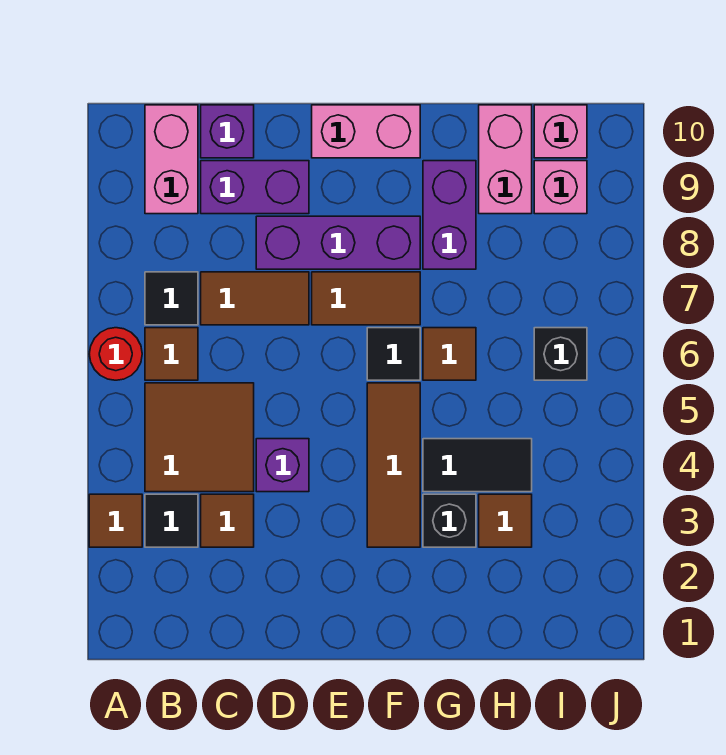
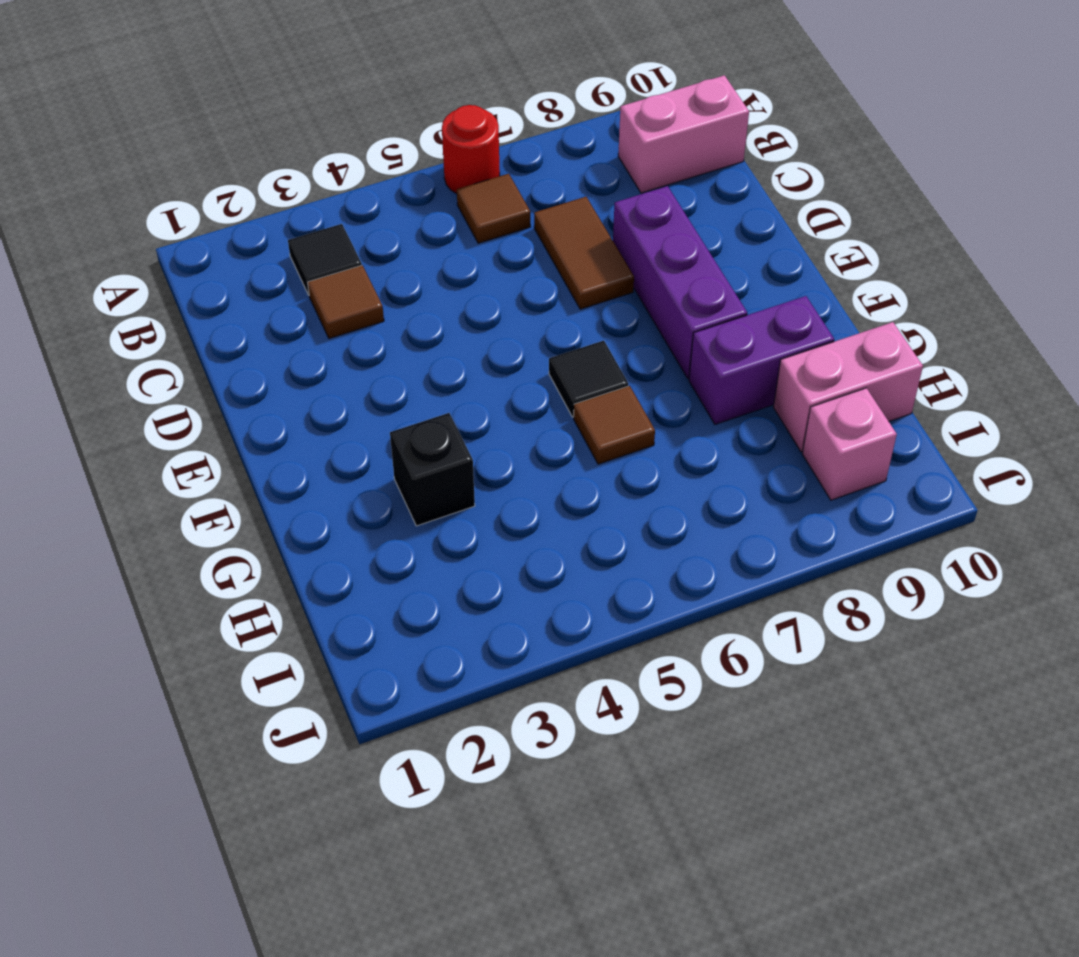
none -> brown 1x1 tile [89,494,142,547]
none -> brown 2x2 tile [145,383,254,492]
none -> black 1x1 tile [145,272,198,325]

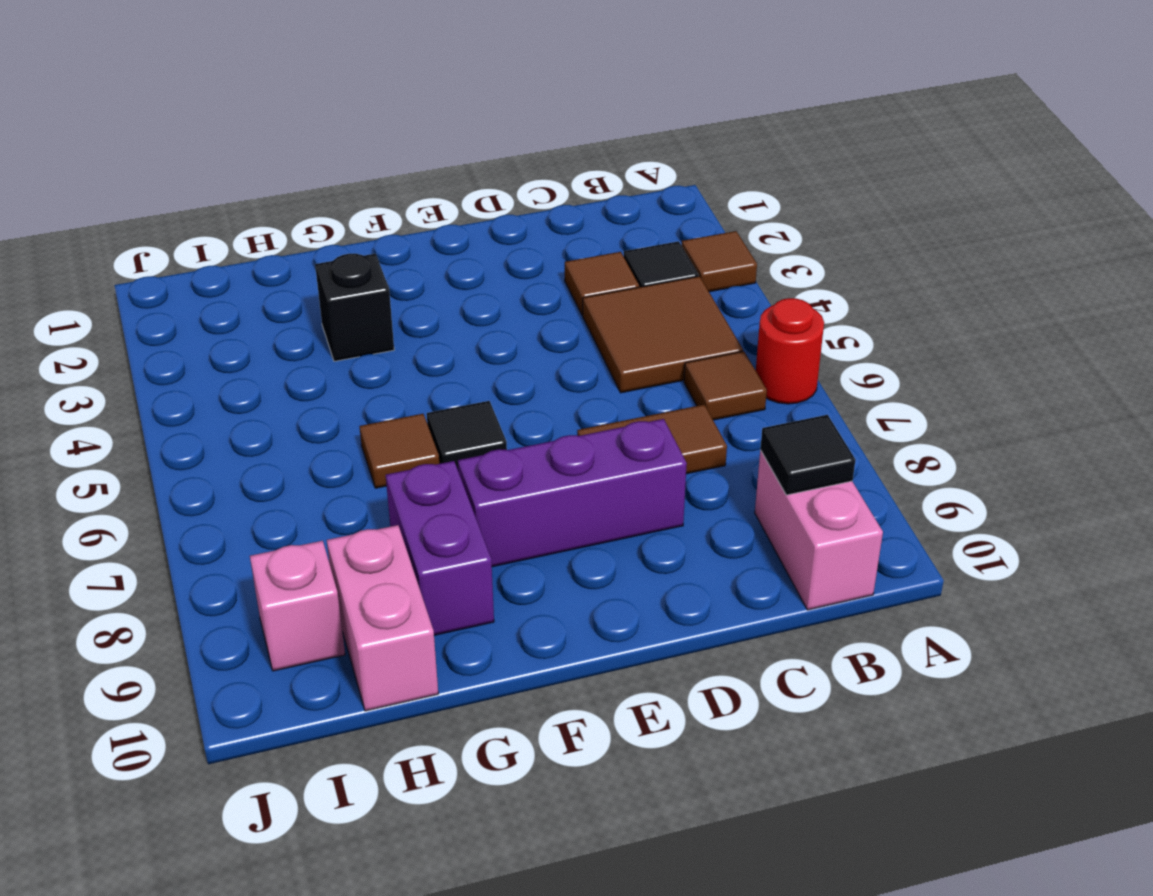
black 1x1 tile [760,415,855,495] -> black 1x1 tile moved to [145,272,198,325]
none -> purple 1x2 brick [201,161,309,214]
none -> purple 1x1 brick [201,105,254,158]
none -> purple 1x1 brick [256,439,309,492]

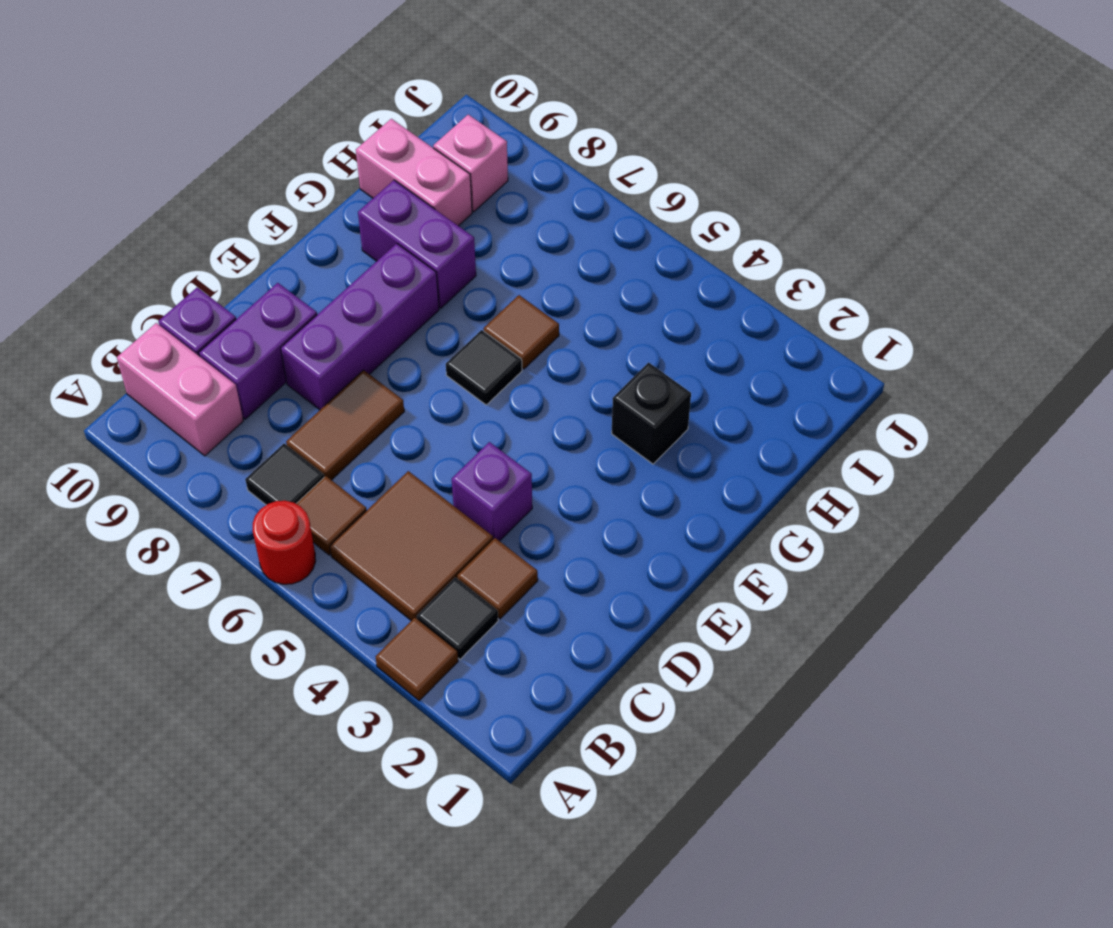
none -> brown 1x2 tile [312,272,420,325]
none -> pink 1x2 brick [312,105,420,158]
none -> brown 1x3 tile [367,383,420,547]

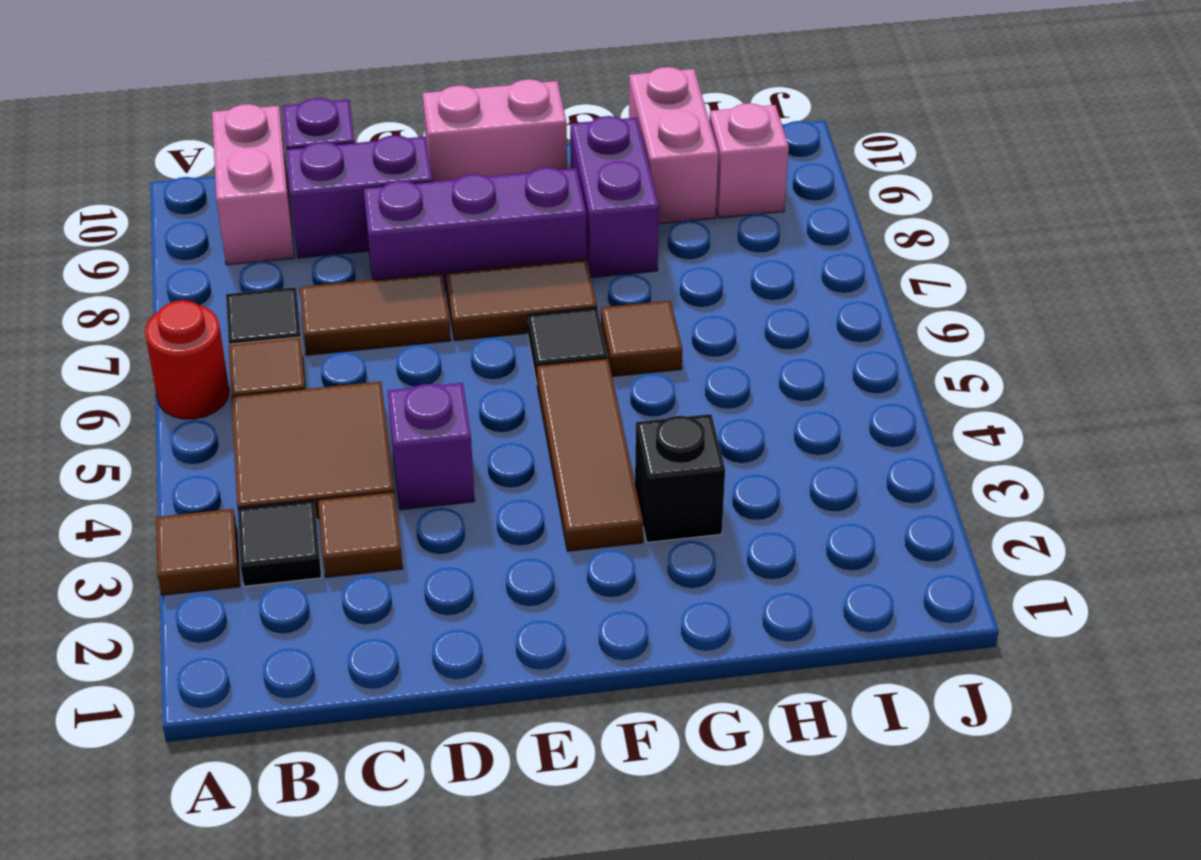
none -> black 1x2 tile [423,439,532,492]
none -> brown 1x1 tile [479,494,532,547]
none -> black 1x1 brick [534,328,587,380]

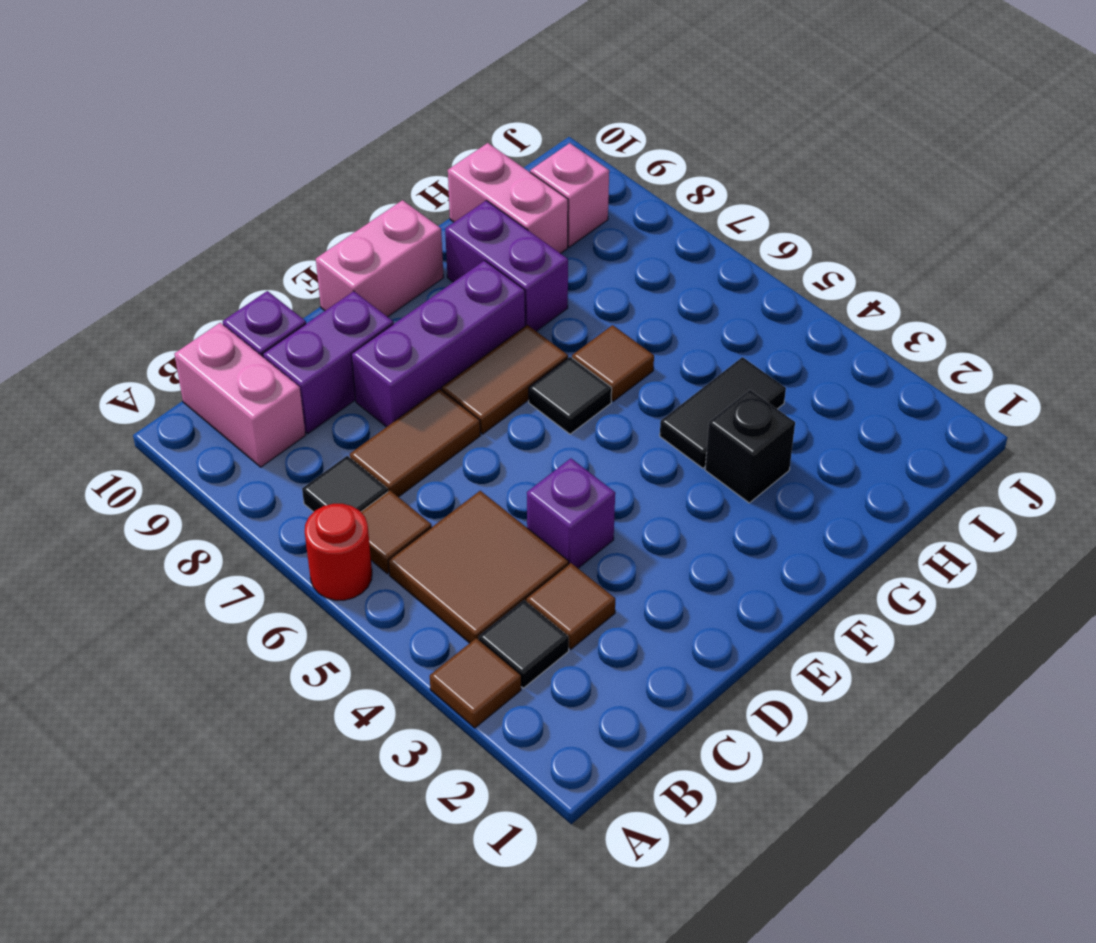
none -> brown 1x3 tile [367,383,420,547]
none -> brown 1x1 tile [479,494,532,547]
none -> black 1x1 brick [534,328,587,380]

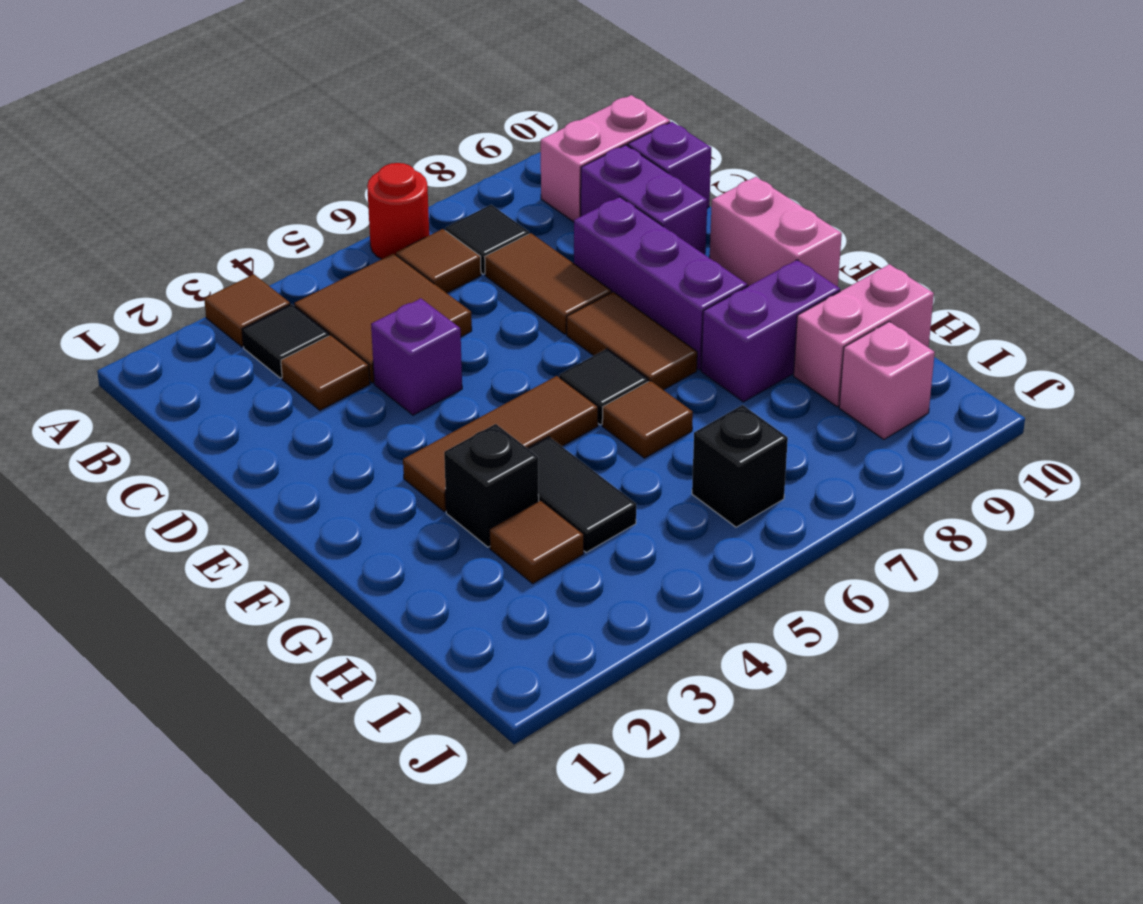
none -> pink 1x1 brick [534,105,587,158]

